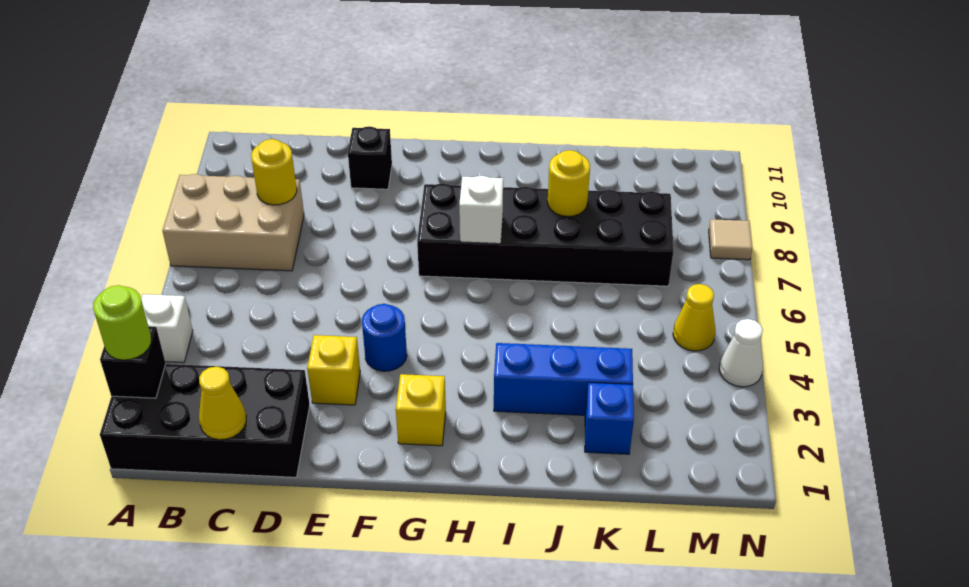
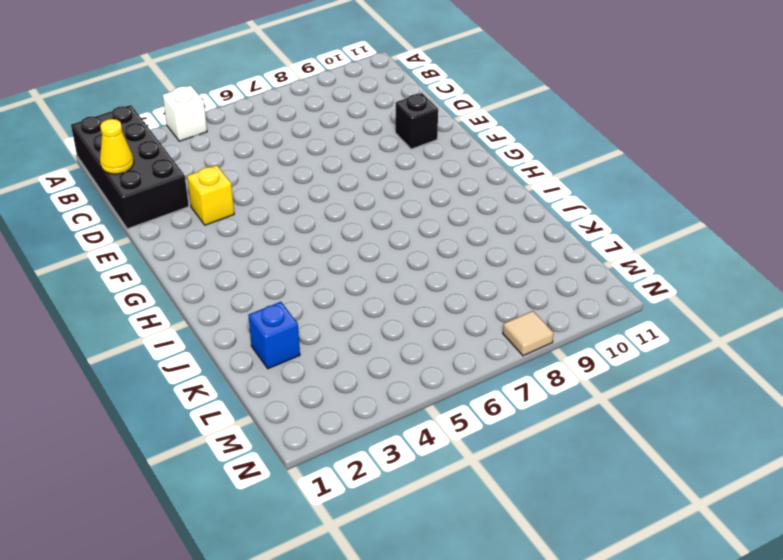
none -> tan 2x3 brick [162,174,304,271]
none -> blue 1x1 round brick [362,304,407,371]
none -> yellow 1x1 brick [396,374,446,446]

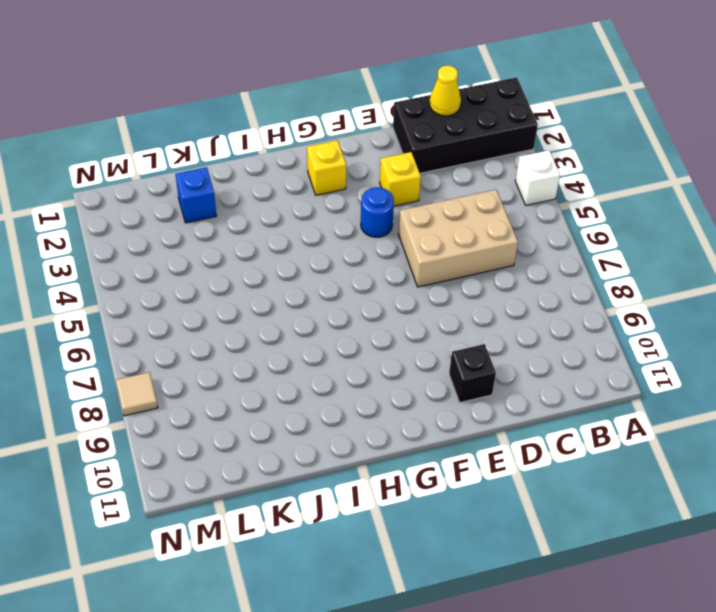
tan 2x3 brick [398,190,518,287] -> tan 2x3 brick moved to [162,174,304,271]
none -> black 2x6 brick [417,183,674,286]
none -> blue 1x3 brick [494,343,633,415]
none -> yellow 1x1 cone [673,284,716,351]

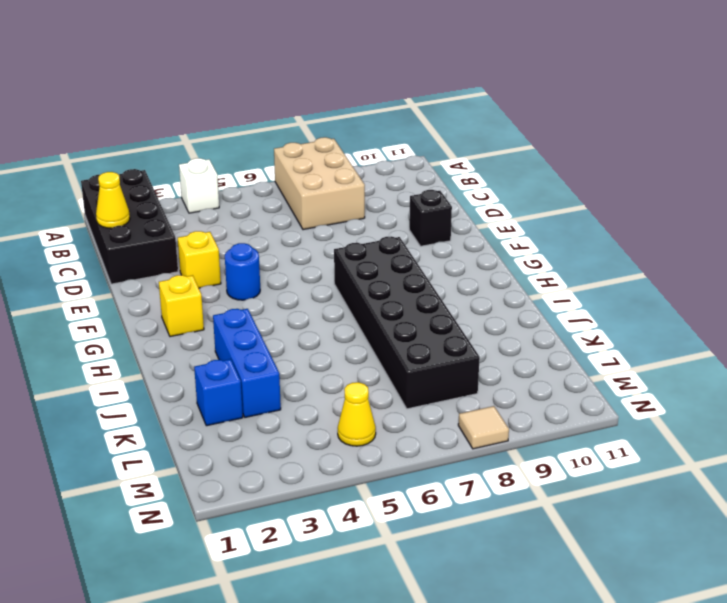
none -> white 1x1 cone [719,319,763,387]
none -> black 1x1 brick [100,326,166,398]
none -> yellow 1x1 round brick [251,139,297,205]

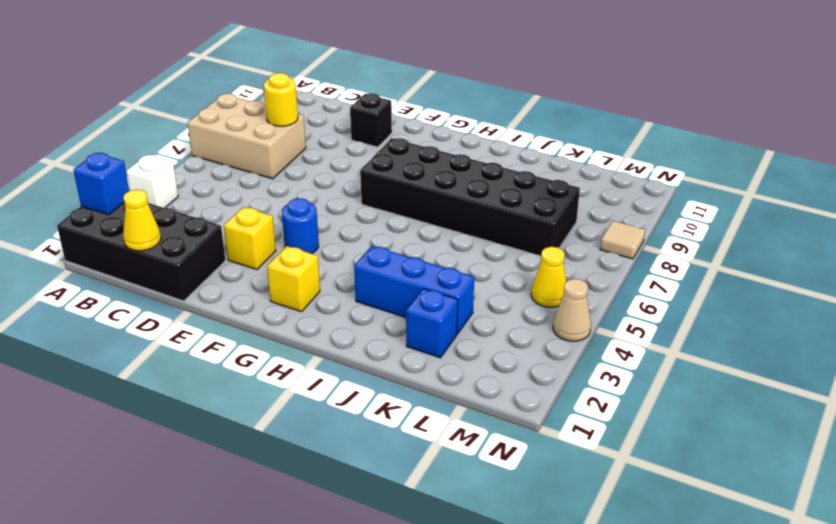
blue 1x1 brick [73,153,129,215] -> black 1x1 brick [100,326,166,398]
tan 1x1 cone [553,279,591,341] -> white 1x1 cone [719,319,763,387]
none -> white 1x1 brick [459,176,503,244]
none -> yellow 1x1 round brick [548,150,590,217]
none -> lime 1x1 round brick [93,285,152,360]

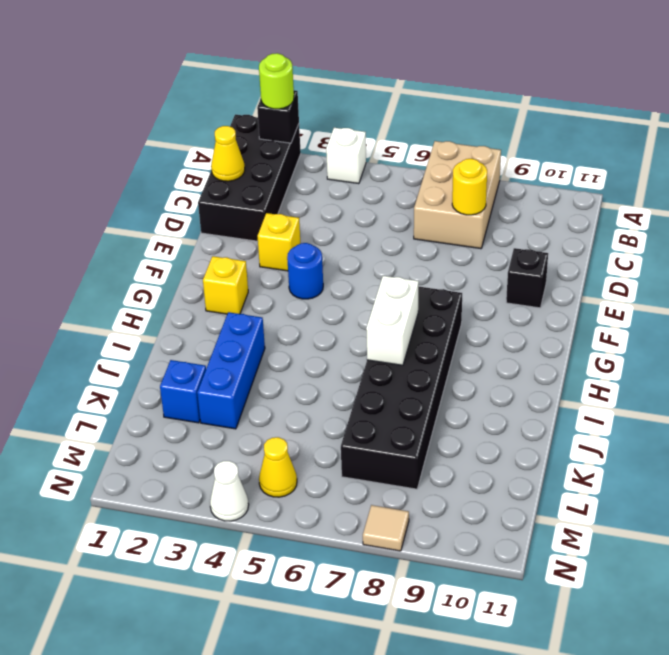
white 1x2 brick [366,276,419,365] -> white 1x1 brick [459,176,503,244]
none -> yellow 1x1 round brick [548,150,590,217]

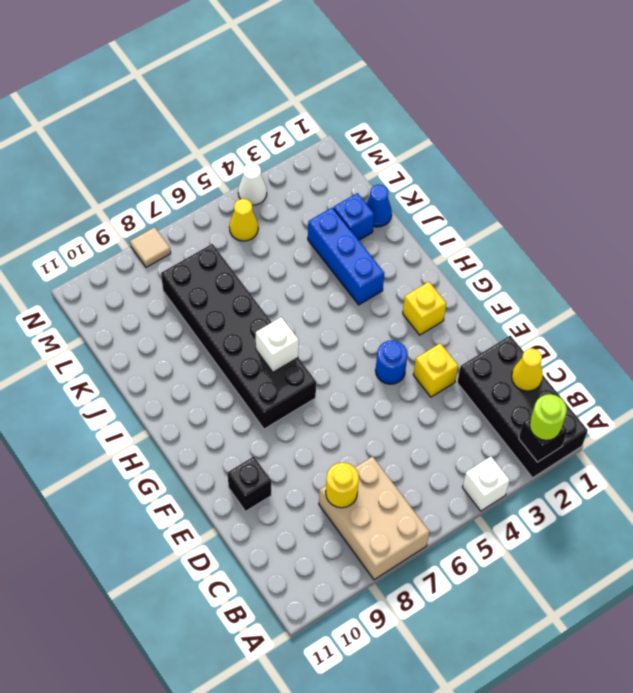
blue 1x1 cone [366,185,392,227] -> none
none -> yellow 1x1 round brick [548,150,590,217]

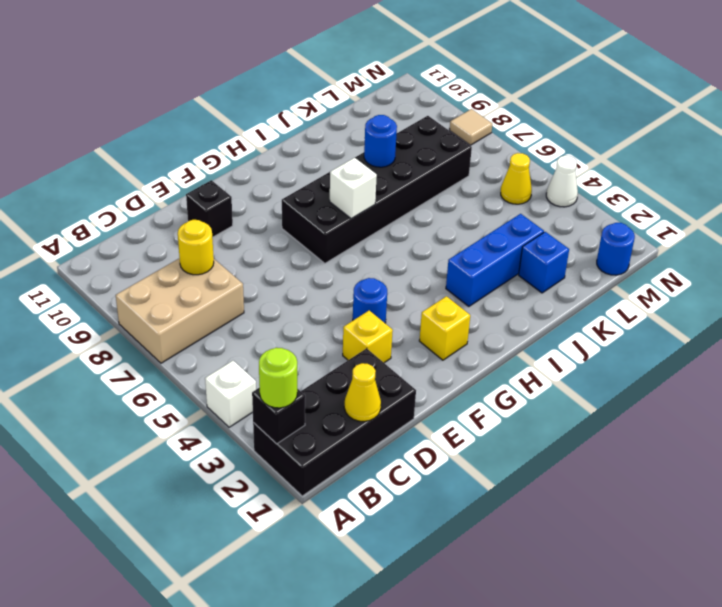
blue 1x1 round brick [364,115,397,167] -> yellow 1x1 round brick [548,150,590,217]
blue 1x1 round brick [597,223,635,275] -> none

